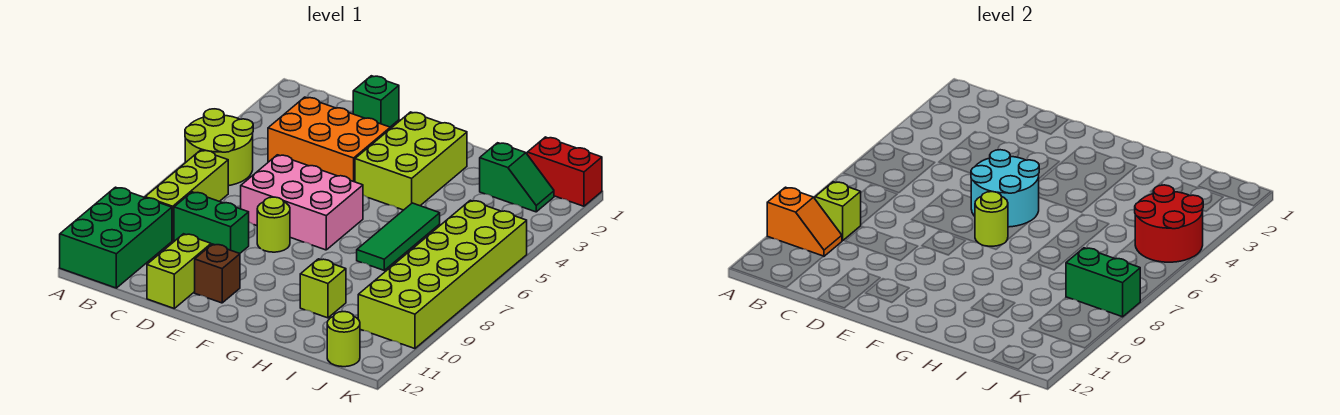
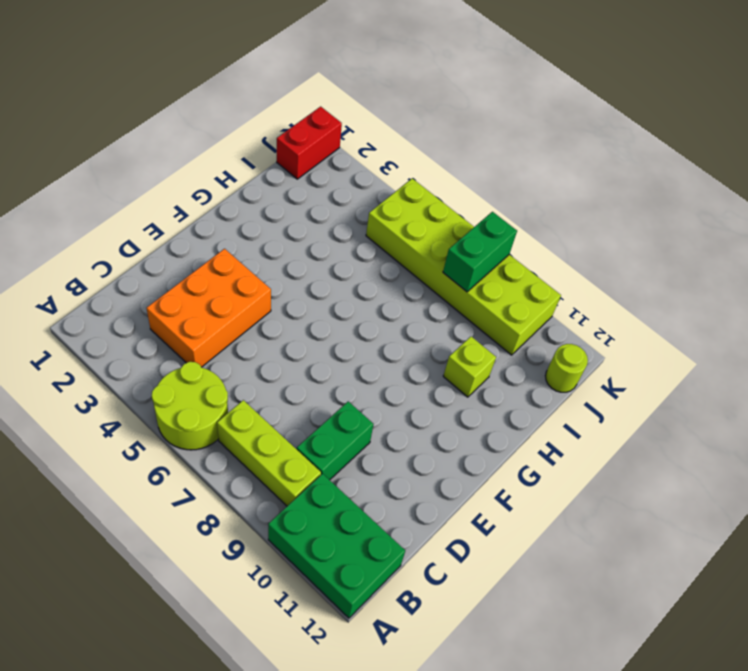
none -> green 1x1 brick [353,76,399,127]
none -> pink 2x3 brick [241,155,363,250]
none -> lime 1x2 brick [147,234,211,308]

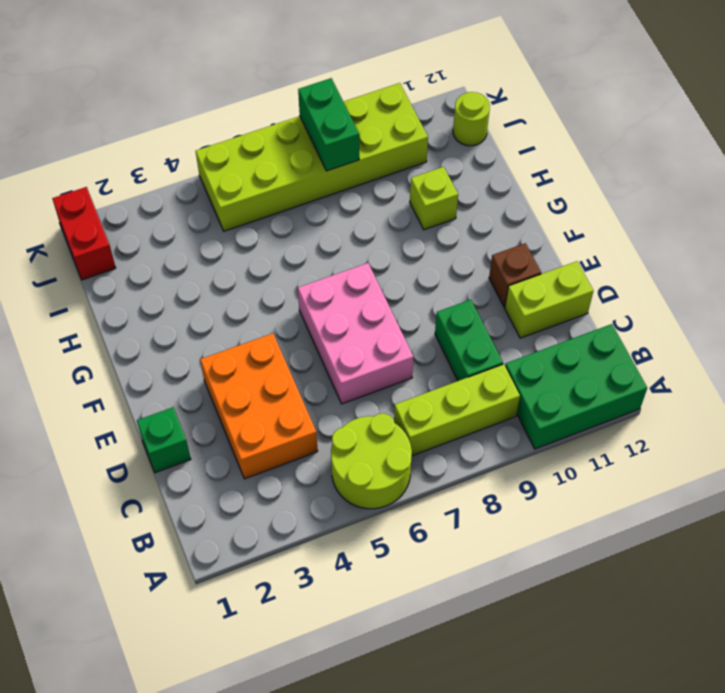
none -> lime 1x1 round brick [257,197,290,252]
none -> lime 2x3 brick [355,112,467,210]
none -> green 1x3 tile [357,203,440,270]

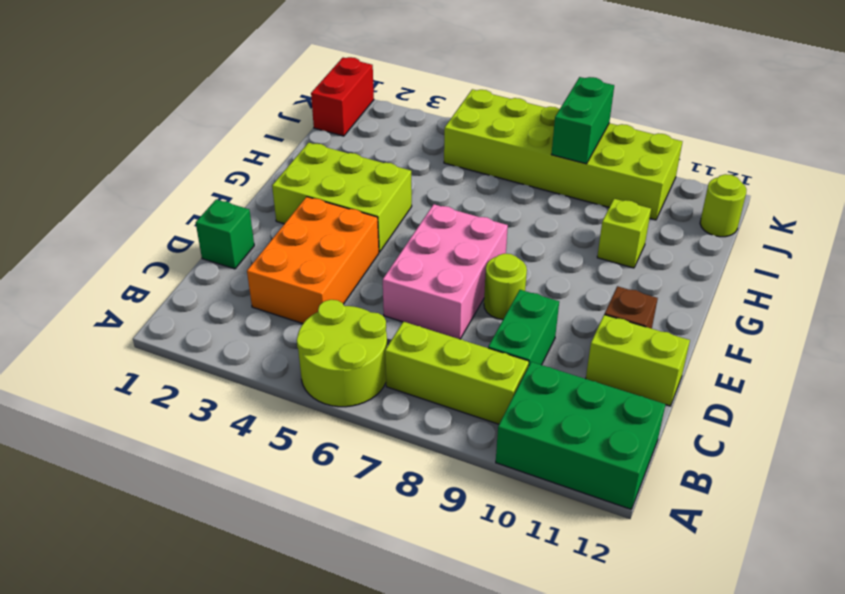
none -> green 1x3 tile [357,203,440,270]
none -> green 1x2 slope [480,143,554,212]
none -> orange 1x2 slope [767,187,842,257]

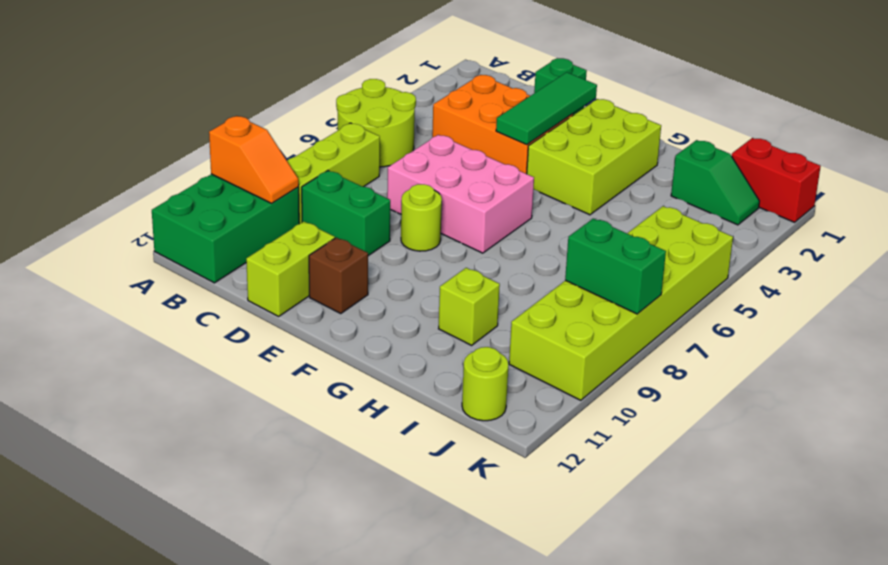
green 1x3 tile [496,72,597,145] -> green 1x3 tile moved to [357,203,440,270]
none -> lime 1x1 brick [815,182,861,241]
none -> cyan 2x2 round brick [971,150,1039,227]
none -> lime 1x1 round brick [975,192,1008,246]

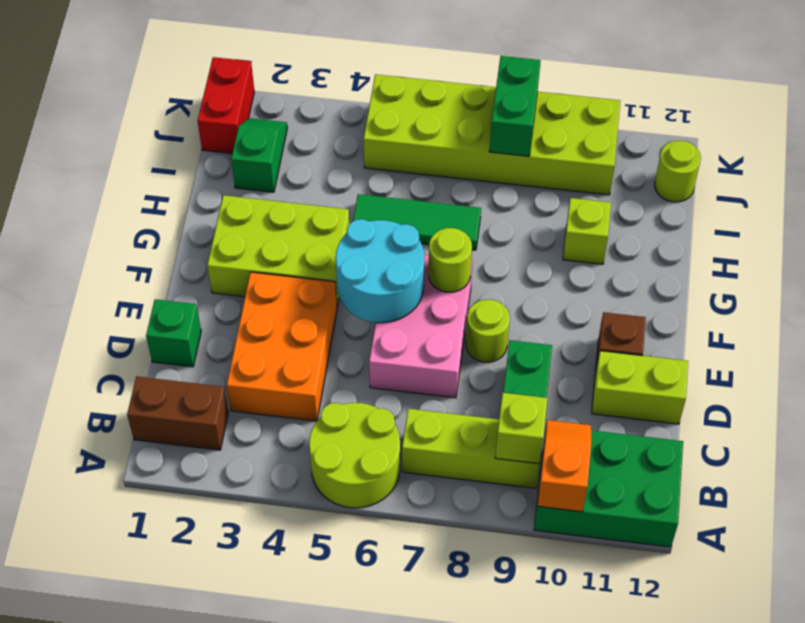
brown 1x2 brick [127,376,228,450] -> none
none -> red 2x2 round brick [1135,185,1203,262]

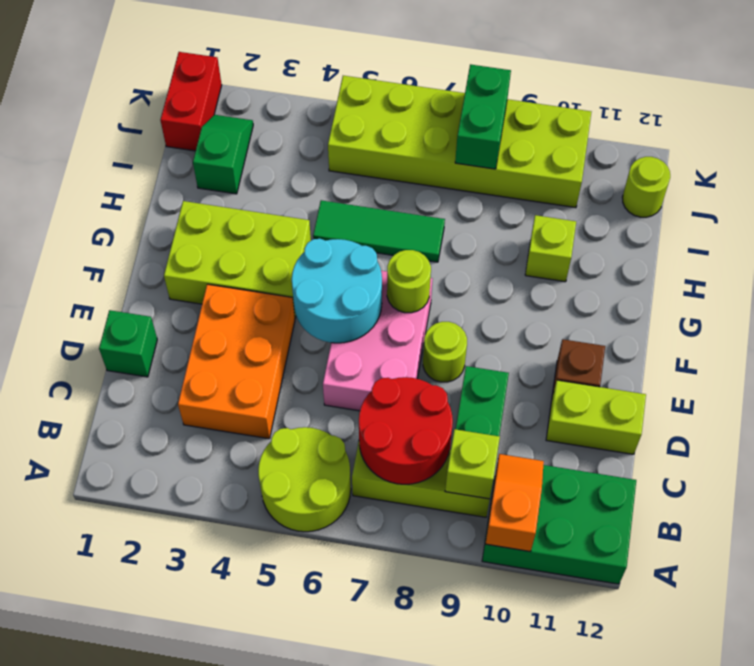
red 2x2 round brick [359,377,453,484] -> red 2x2 round brick moved to [1135,185,1203,262]

